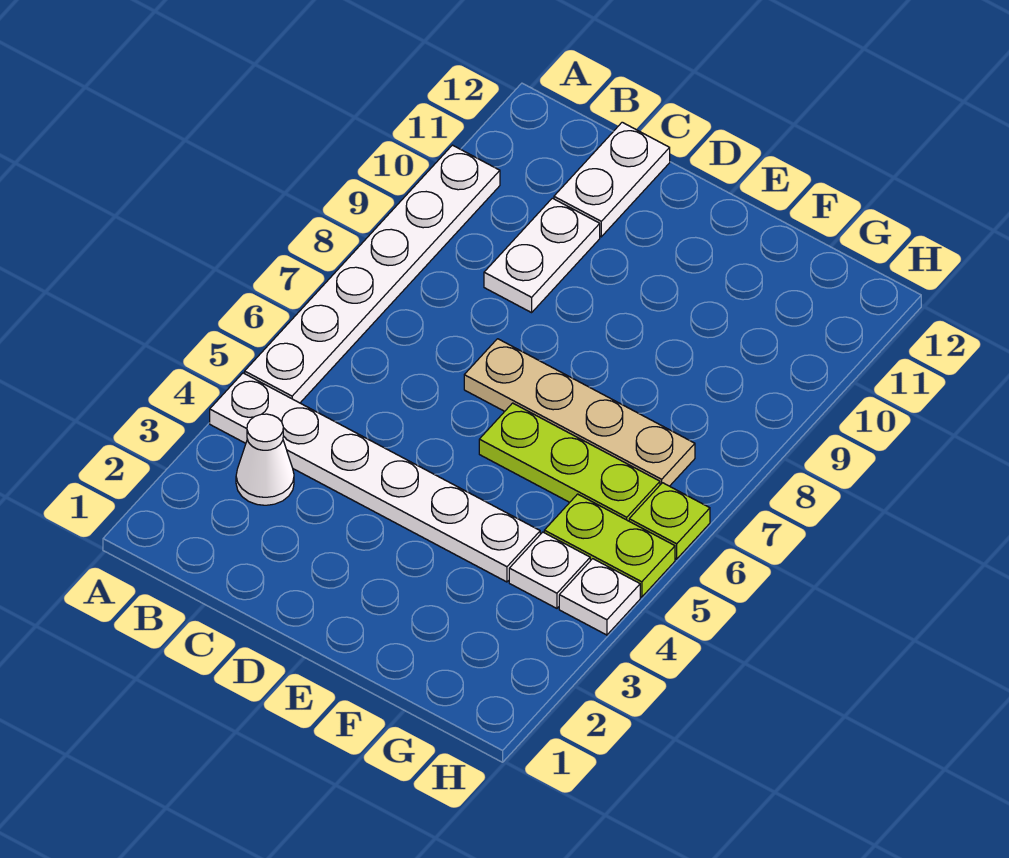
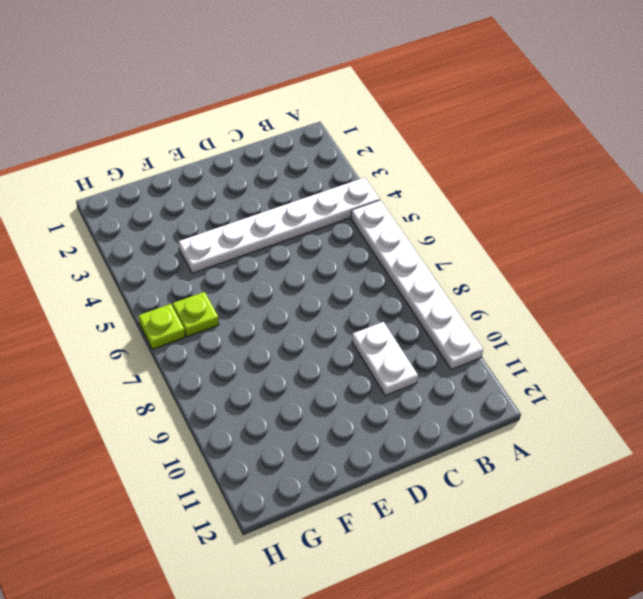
lime 1x1 plate [173,292,219,337] -> lime 1x3 plate [479,403,660,521]
none -> white 1x1 cone [236,414,294,505]
none -> white 1x2 plate [554,122,670,237]

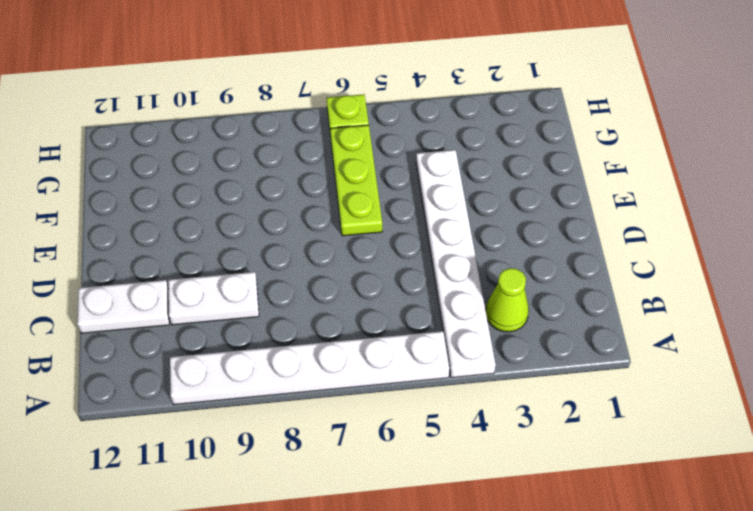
lime 1x1 cone [486,268,529,332] -> white 1x1 cone [236,414,294,505]
none -> tan 1x4 plate [464,339,695,486]
none -> white 1x1 plate [509,532,590,608]

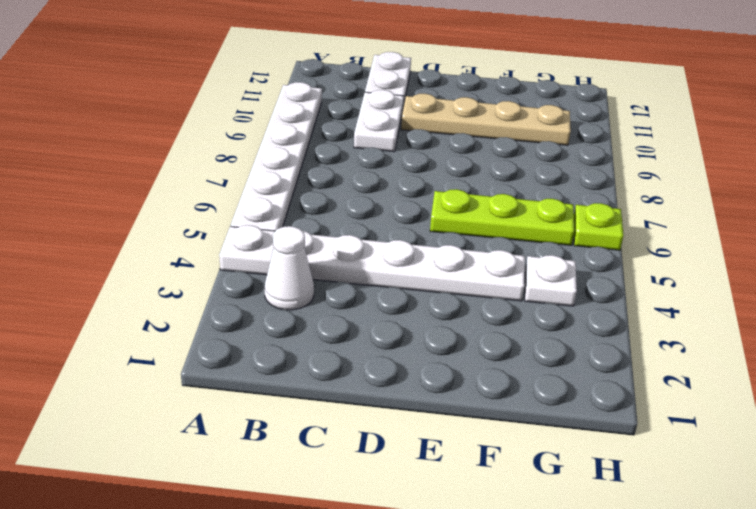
tan 1x4 plate [401,94,571,145] -> tan 1x4 plate moved to [464,339,695,486]
none -> lime 1x2 plate [544,494,675,597]
none -> white 1x1 plate [559,559,640,635]

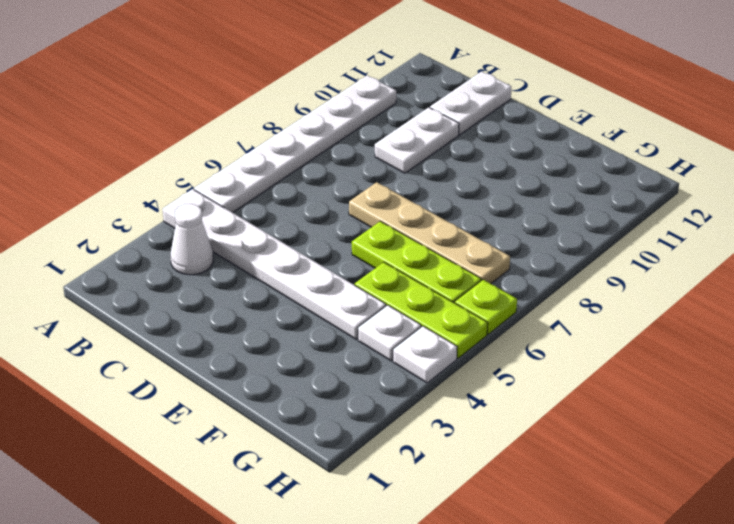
lime 1x3 plate [355,262,488,358] -> lime 1x2 plate [544,494,675,597]

